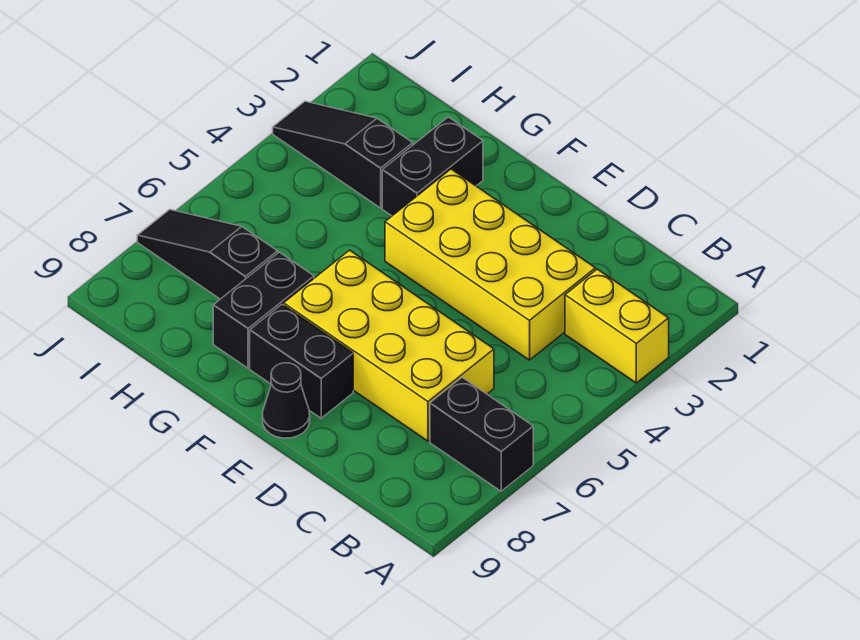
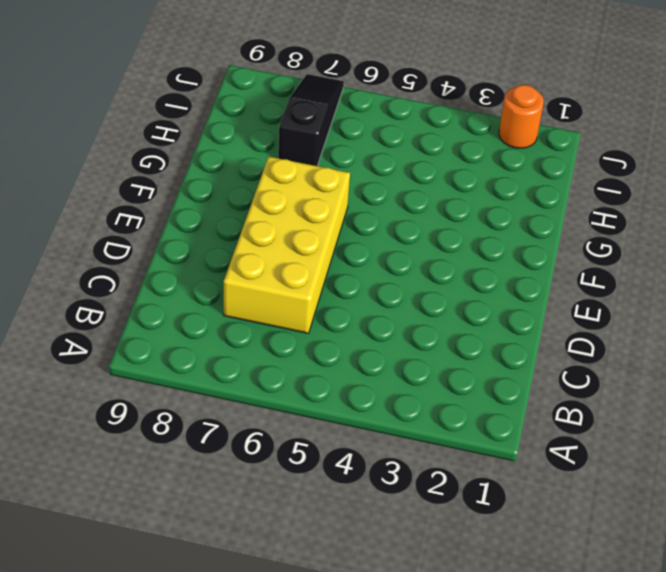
orange 1x1 round brick [499,85,544,148] -> none
none -> yellow 1x2 brick [565,269,669,383]
none -> black 1x2 brick [430,378,533,491]

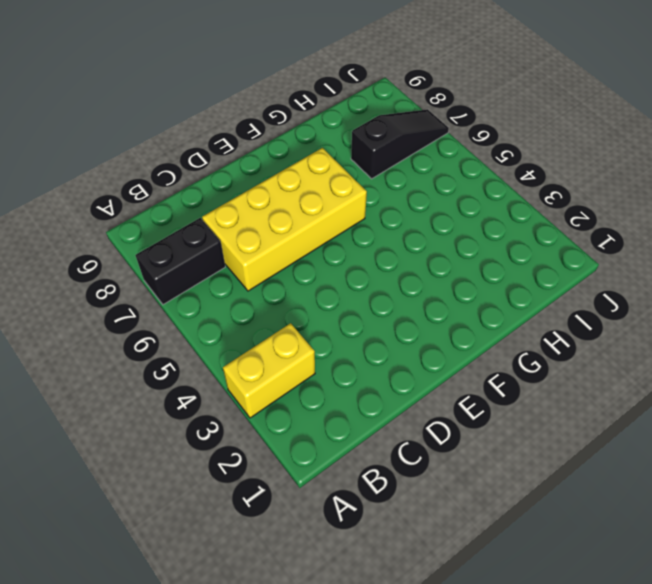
none -> yellow 2x4 brick [385,169,596,360]
none -> black 1x2 brick [250,304,353,418]

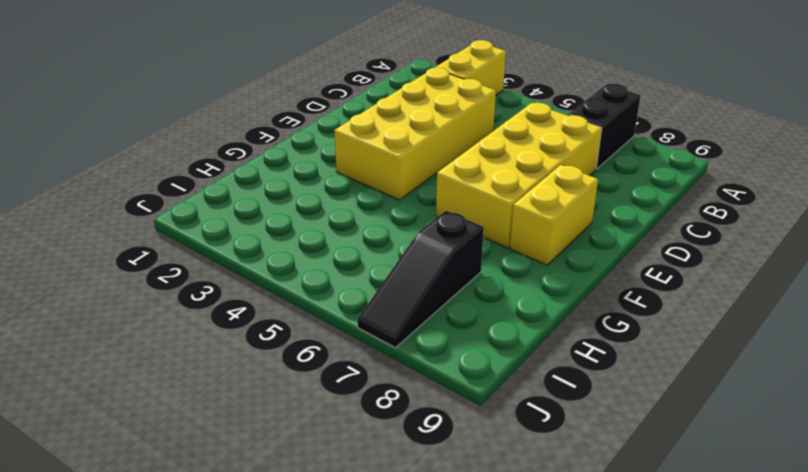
yellow 1x2 brick [510,165,598,265] -> black 1x2 brick [250,304,353,418]
none -> black 1x1 cone [263,363,310,438]
none -> black 1x2 brick [382,117,483,216]

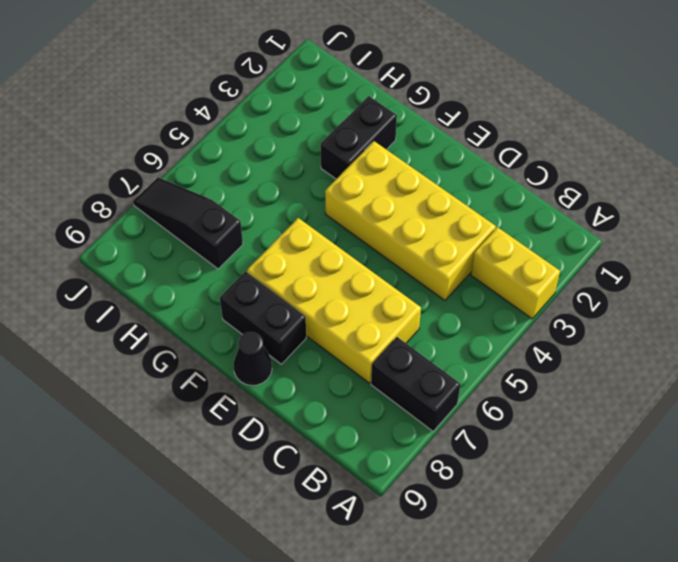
none -> black 1x2 brick [213,252,314,368]
none -> black 1x3 slope [273,101,413,208]

